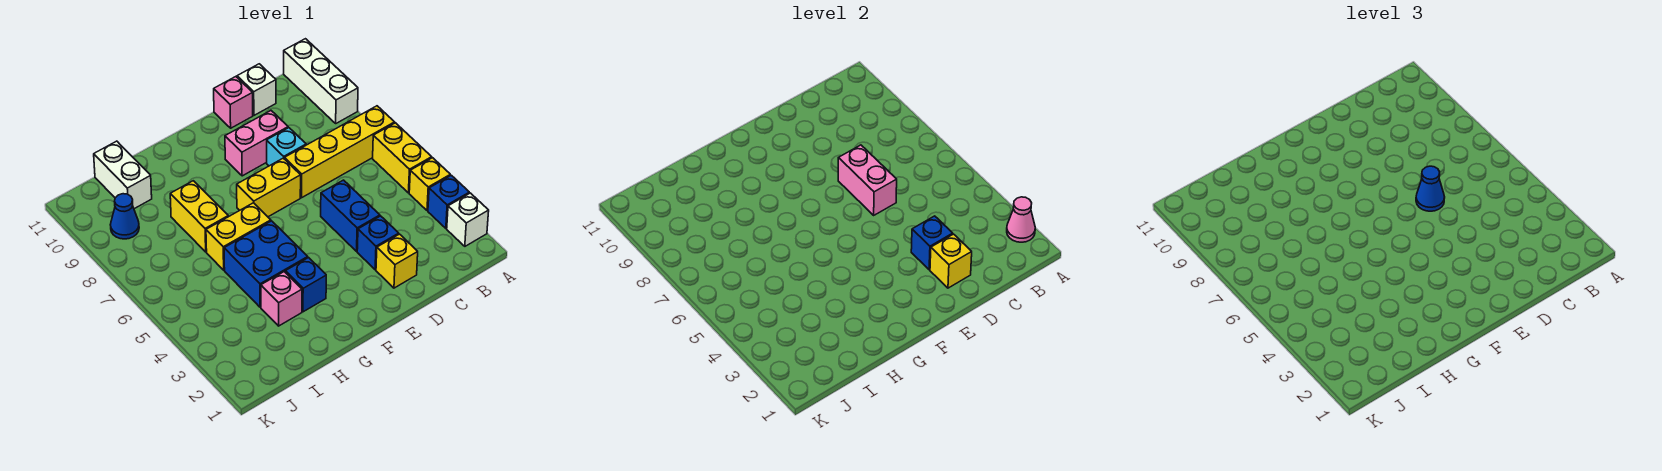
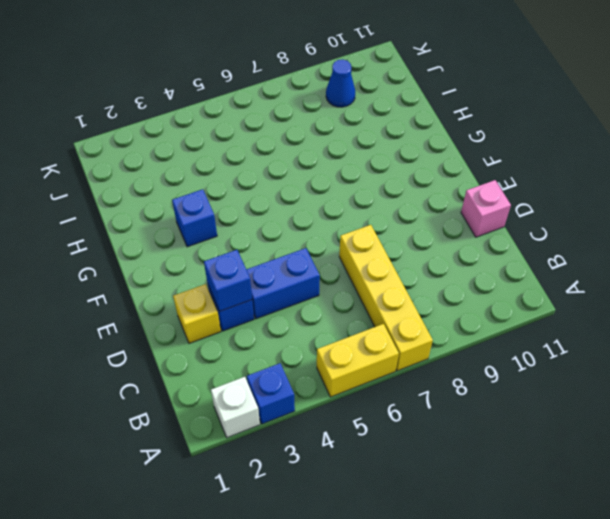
none -> yellow 1x1 brick [409,158,450,211]
none -> white 1x3 brick [284,39,358,123]
none -> white 1x1 brick [237,64,276,115]

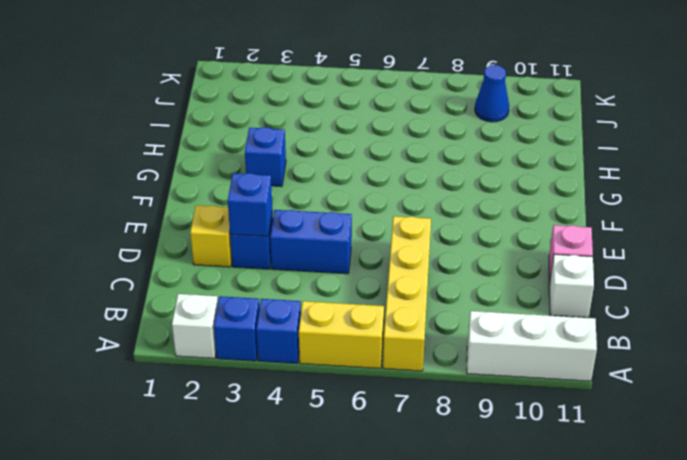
blue 1x1 brick [256,299,301,363] -> yellow 1x1 brick [409,158,450,211]
none -> cyan 1x1 brick [267,128,306,166]
none -> pink 1x2 brick [225,111,288,176]
none -> yellow 1x2 brick [237,158,301,217]

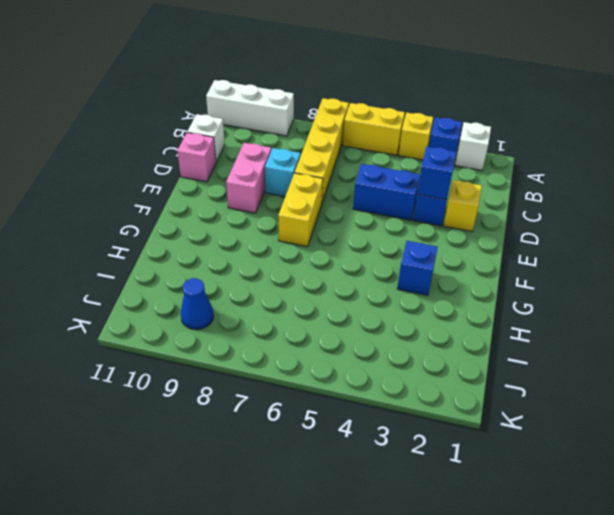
none -> blue 2x2 brick [224,221,308,307]
none -> yellow 1x2 brick [206,203,271,270]
none -> pink 1x1 brick [261,272,302,326]

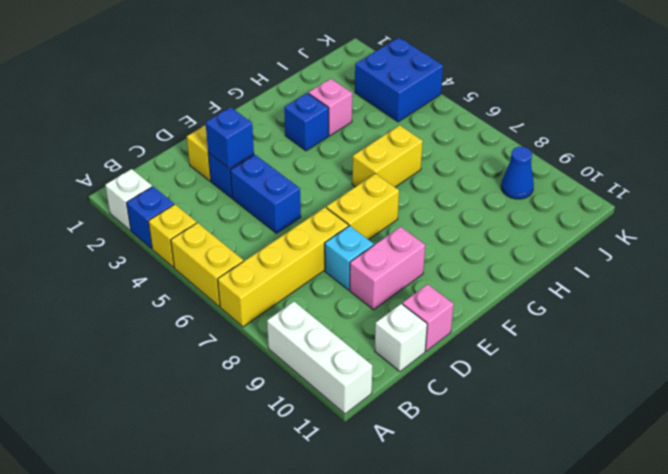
blue 2x2 brick [355,38,443,122] -> blue 2x2 brick moved to [224,221,308,307]
none -> yellow 1x2 brick [170,181,228,252]
none -> white 1x2 brick [94,141,152,209]
none -> pink 1x1 cone [1007,197,1035,242]

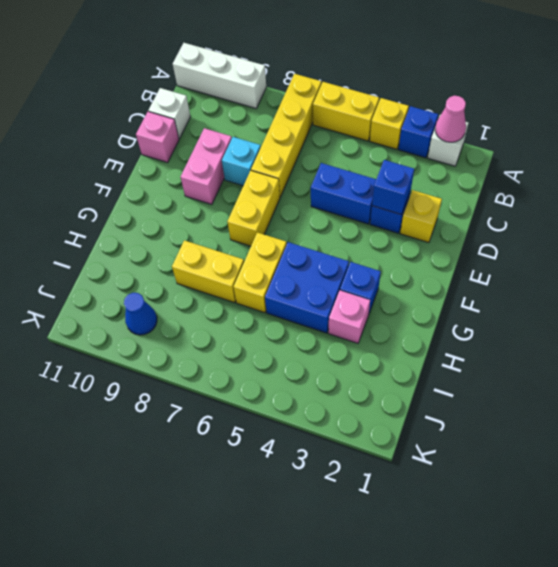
none -> white 1x2 brick [94,141,152,209]
none -> yellow 1x1 brick [930,234,972,288]
none -> pink 1x2 brick [838,145,897,215]

